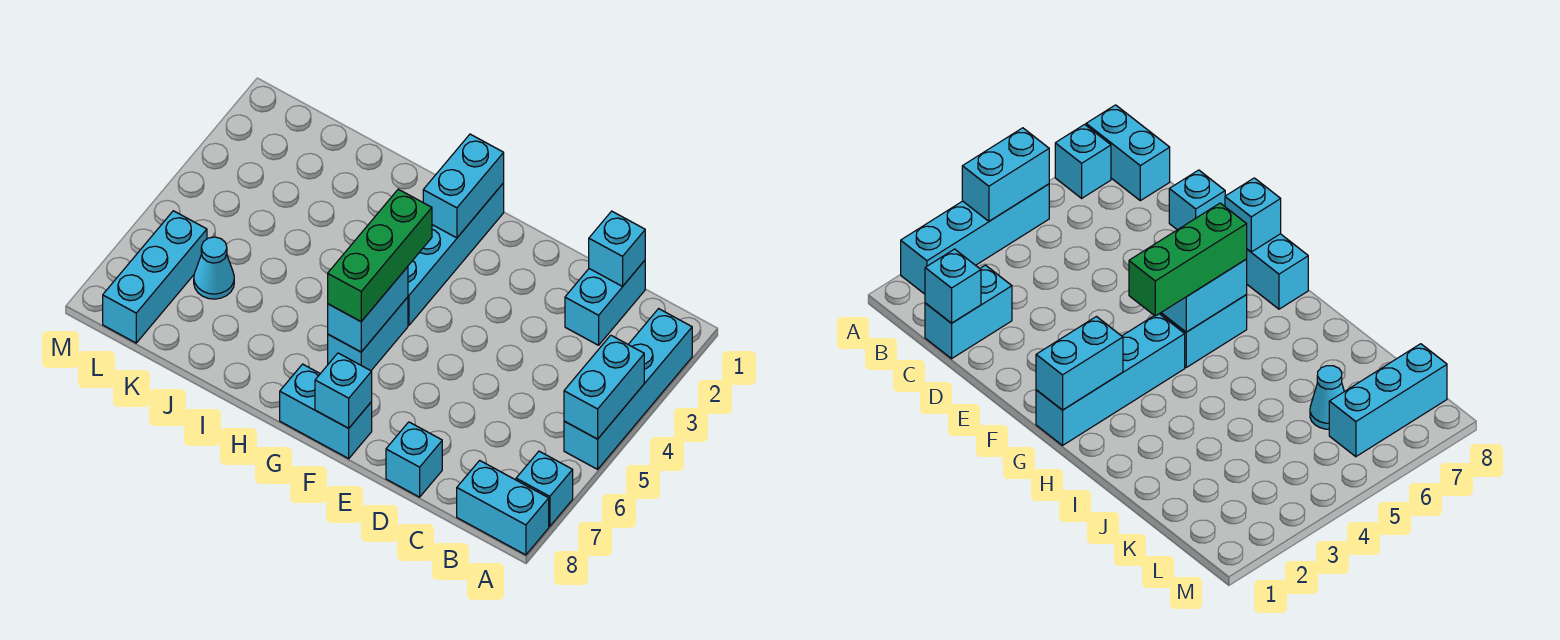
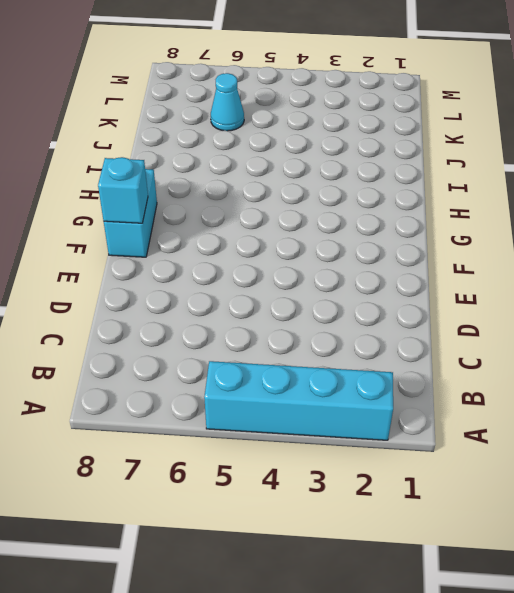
none -> cyan 1x1 brick [516,451,573,526]
none -> cyan 1x2 brick [457,460,549,555]
none -> cyan 1x2 brick [565,261,645,345]

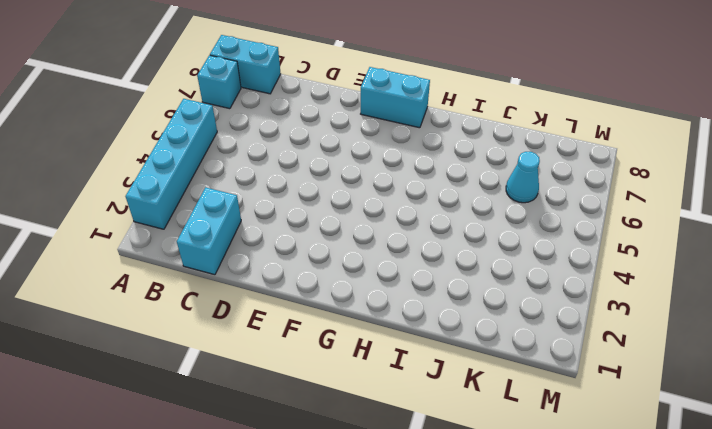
none -> cyan 1x1 brick [386,422,442,497]
none -> cyan 1x4 brick [408,183,504,325]
none -> cyan 1x2 brick [328,297,408,371]

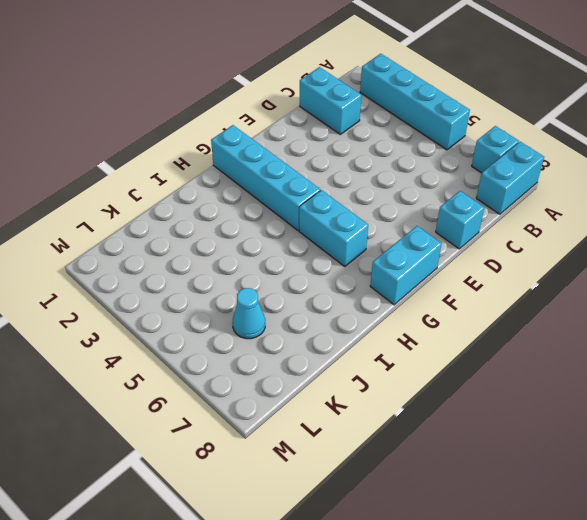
none -> cyan 1x3 brick [103,211,207,343]
none -> cyan 1x2 brick [564,335,644,439]
none -> cyan 1x1 brick [589,211,645,286]

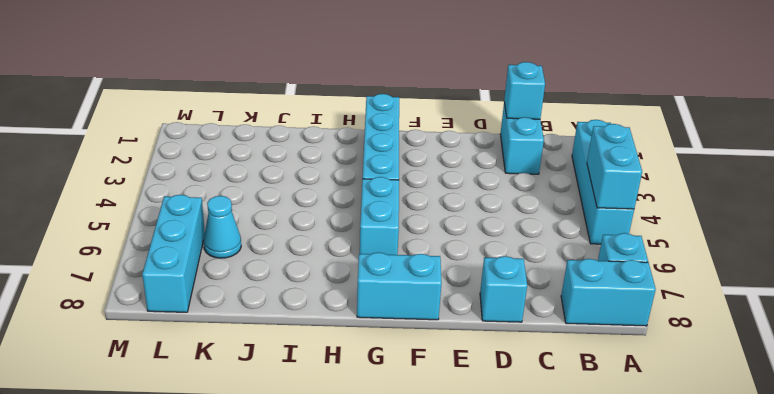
none -> cyan 1x1 brick [315,353,372,428]
none -> cyan 1x2 brick [423,134,504,238]
none -> cyan 1x2 brick [328,267,408,352]

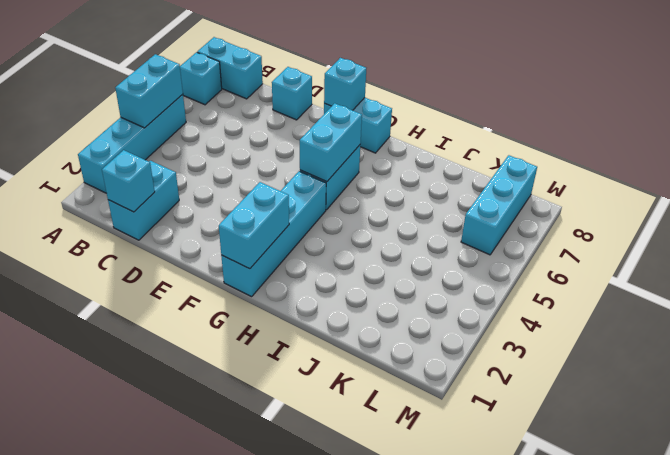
none -> cyan 1x1 cone [194,237,234,299]
none -> green 1x3 brick [328,189,432,321]

